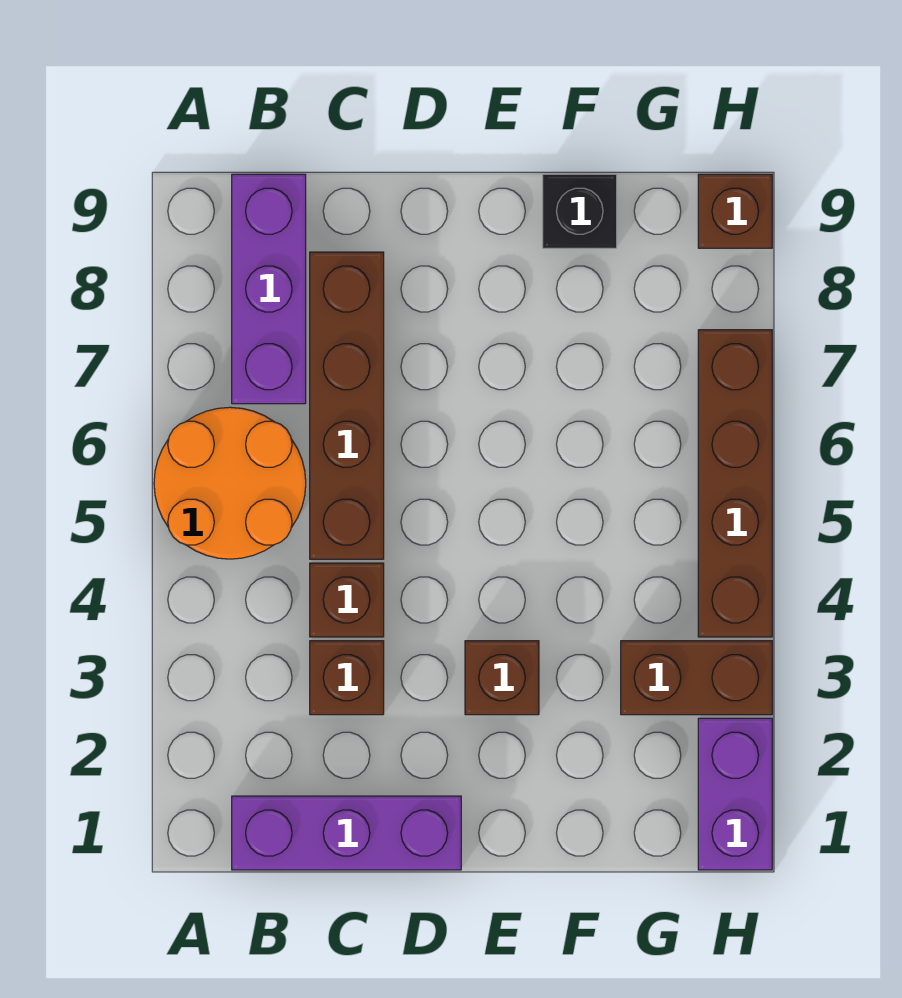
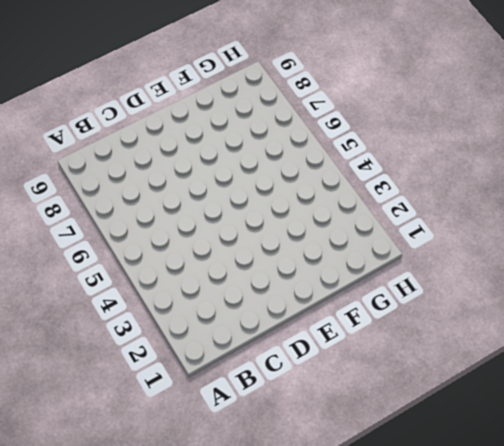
none -> orange 2x2 round brick [154,407,306,559]
none -> purple 1x3 brick [232,796,461,870]
none -> purple 1x3 brick [232,174,306,404]

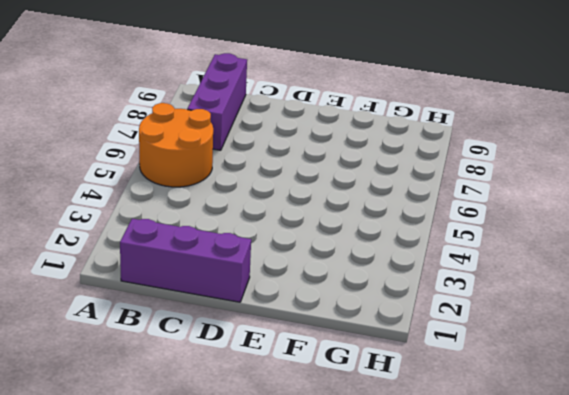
none -> brown 1x1 brick [310,641,384,715]
none -> brown 1x1 brick [310,563,384,637]
none -> brown 1x4 brick [310,252,384,559]

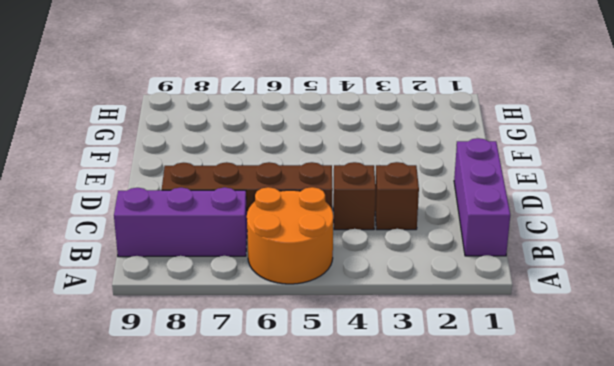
none -> brown 1x1 brick [465,641,539,715]
none -> black 1x1 brick [543,174,617,248]
none -> brown 1x2 brick [621,641,772,715]

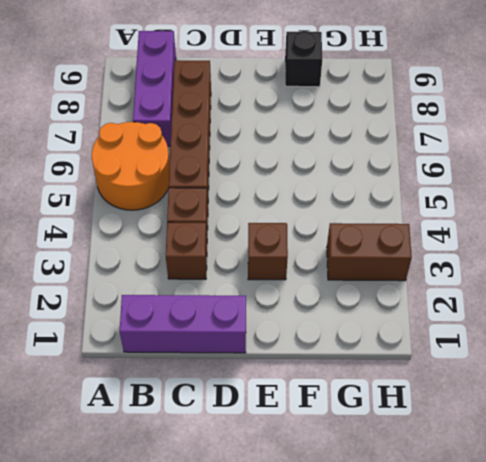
none -> purple 1x2 brick [698,718,772,870]
none -> brown 1x4 brick [698,330,772,637]
none -> brown 1x1 brick [698,174,772,248]

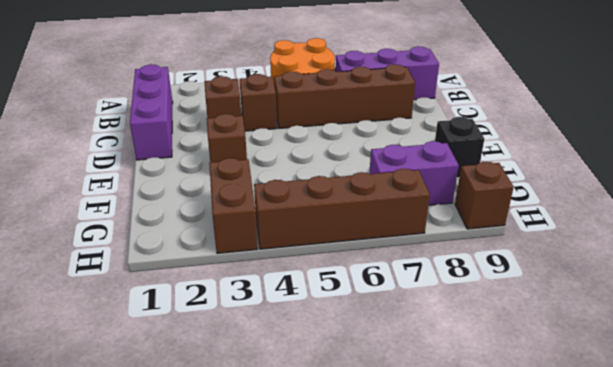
purple 1x2 brick [369,141,459,205] -> purple 1x2 brick moved to [698,718,772,870]

